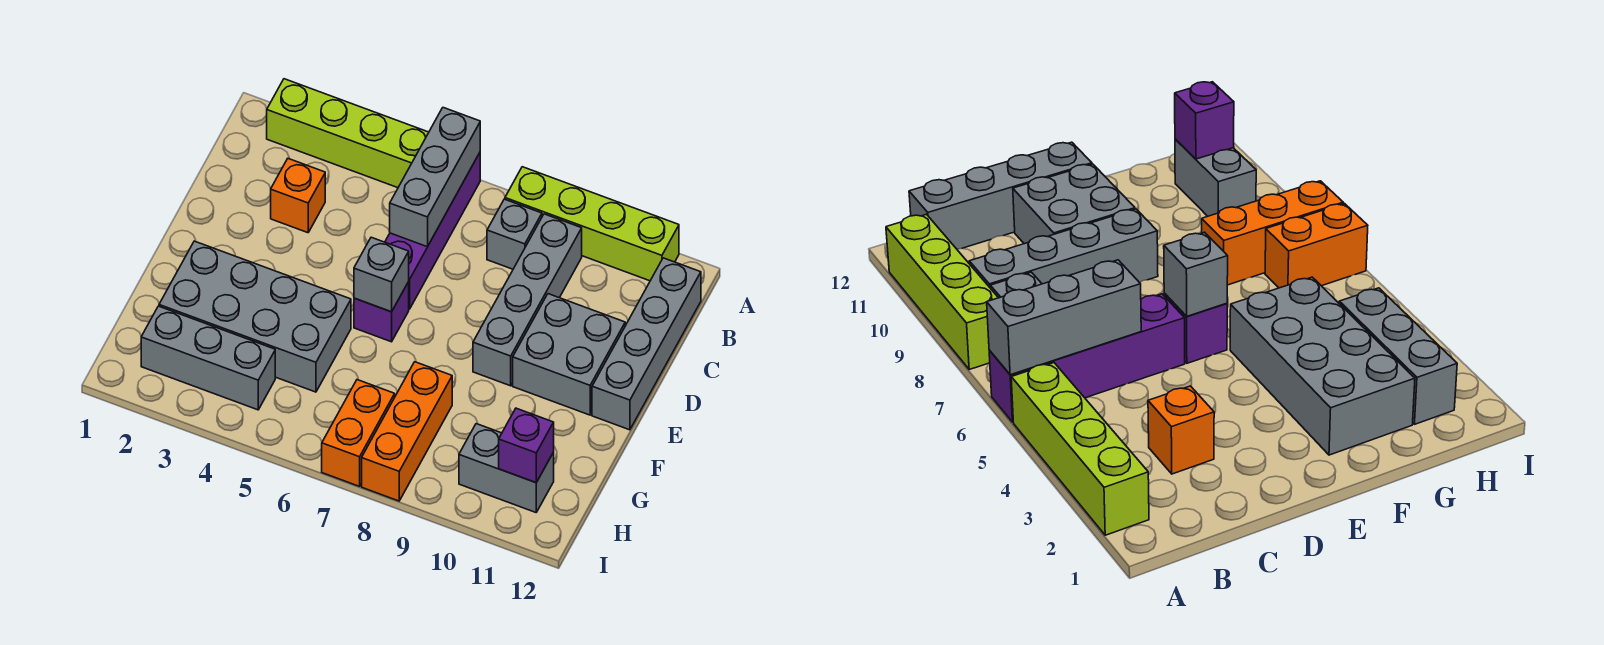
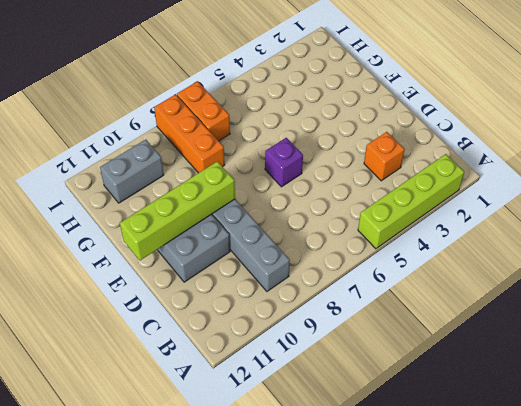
lime 1x4 brick [120,161,235,260] -> lime 1x4 brick moved to [505,167,679,281]
none -> purple 1x4 brick [385,153,480,309]
none -> grey 1x1 brick [487,199,542,269]
none -> grey 1x4 brick [592,258,701,430]

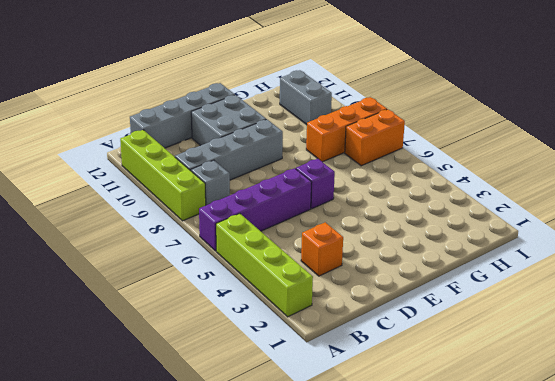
none -> grey 2x4 brick [159,241,351,392]
none -> grey 1x3 brick [141,306,275,410]
none -> grey 1x3 brick [390,108,480,247]

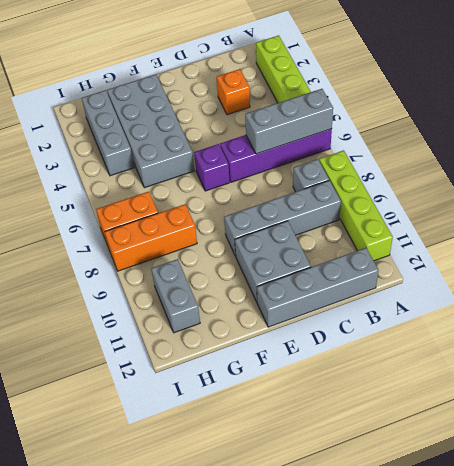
none -> grey 1x1 brick [354,237,409,312]
none -> purple 1x1 brick [499,408,554,483]

